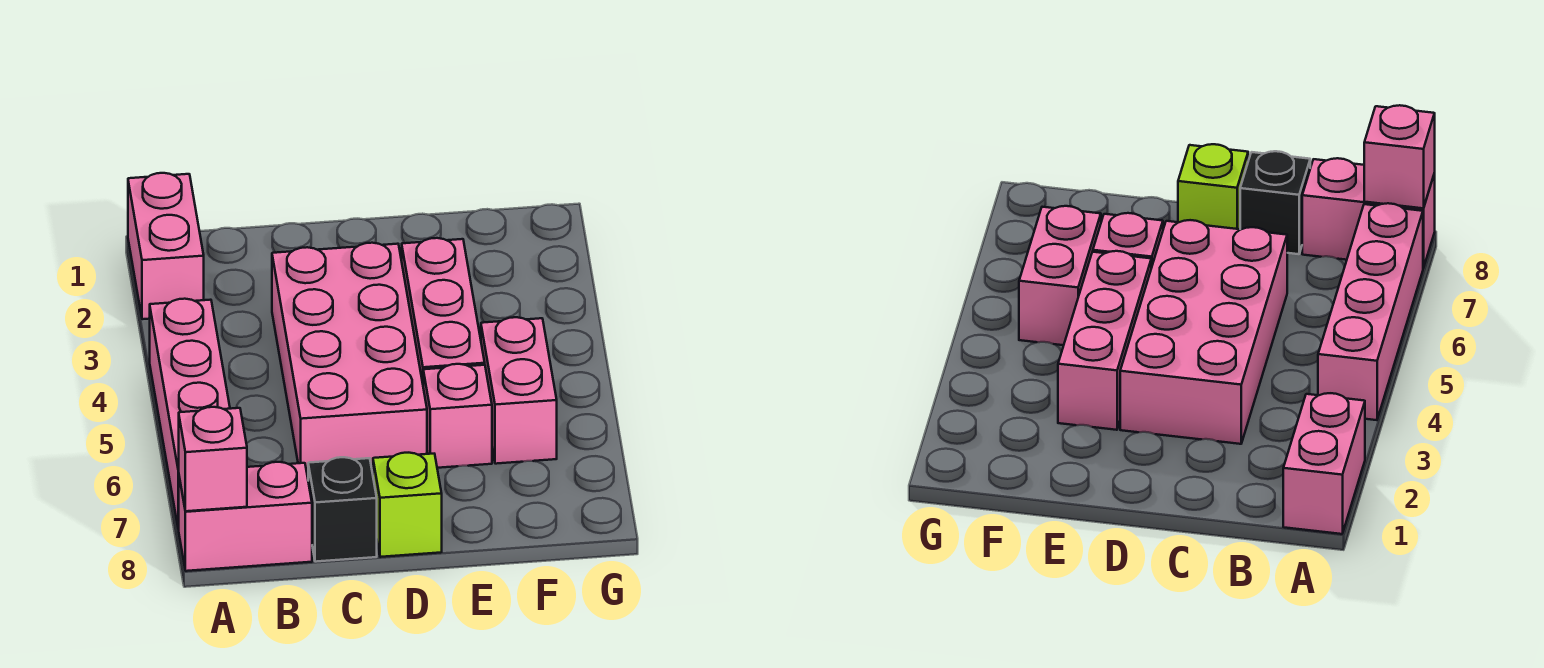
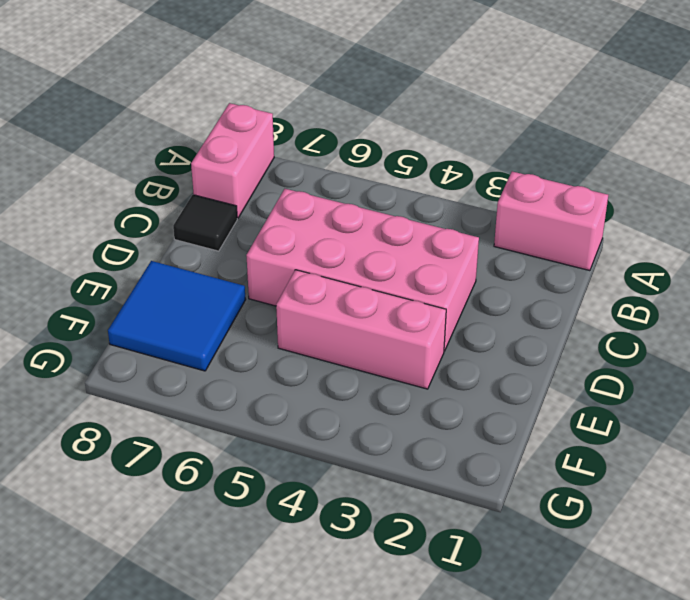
black 1x1 tile [173,195,237,251] -> black 1x1 brick [308,457,377,562]
blue 2x2 tile [108,261,246,371] -> none
none -> pink 1x4 brick [150,299,230,529]
none -> lime 1x1 brick [373,453,442,557]

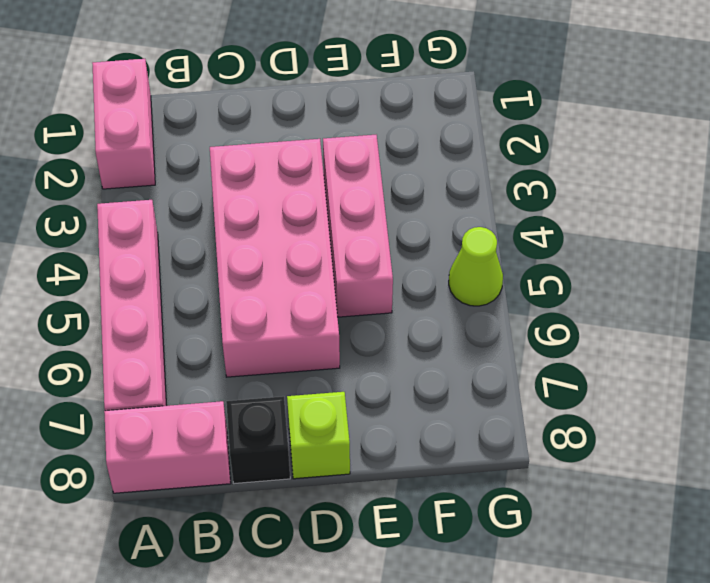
lime 1x1 cone [449,227,503,306] -> none
none -> pink 1x1 brick [423,364,492,468]
none -> pink 1x2 brick [481,317,557,464]

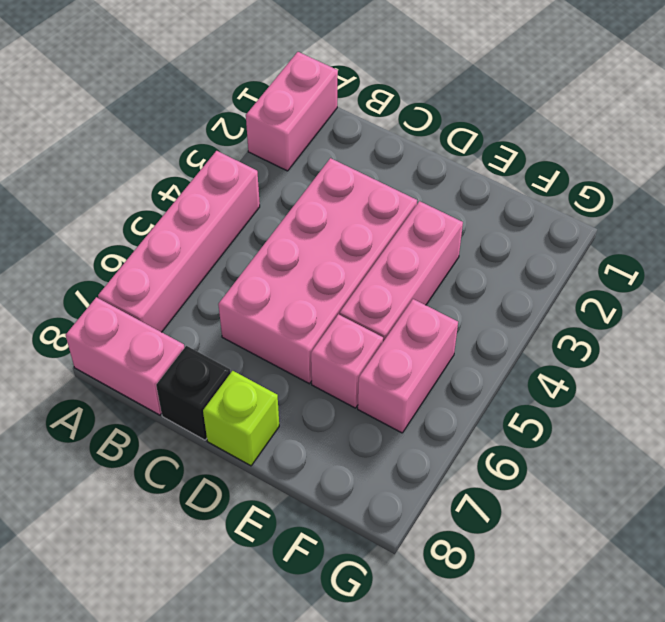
none -> pink 1x1 brick [179,407,247,511]

